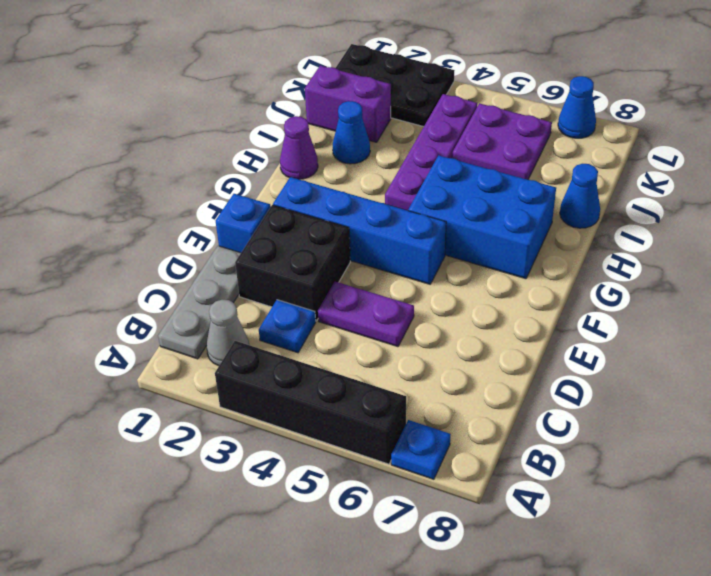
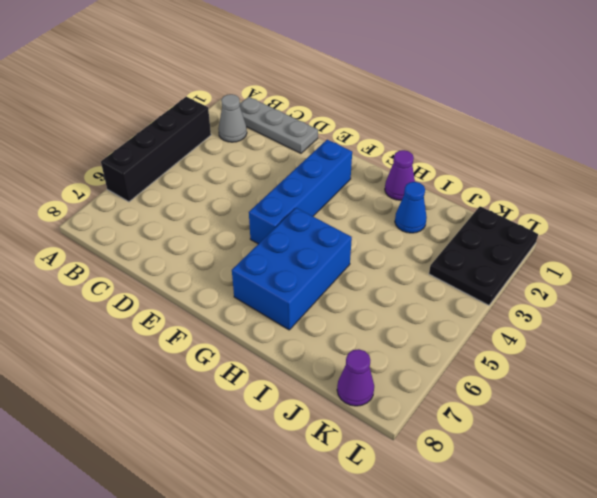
purple 1x1 cone [337,349,374,406] -> none
none -> blue 1x1 plate [391,420,451,479]
none -> blue 1x1 plate [259,300,316,353]
none -> black 2x2 brick [235,205,350,321]

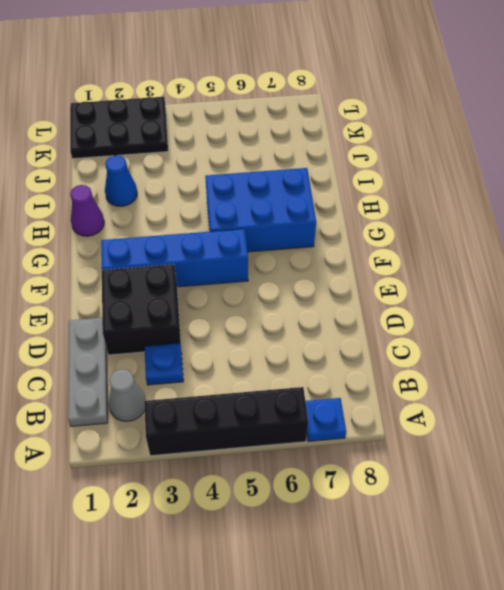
none -> purple 1x2 plate [318,282,414,347]
none -> blue 1x1 brick [216,194,271,253]
none -> purple 1x4 plate [385,94,477,210]

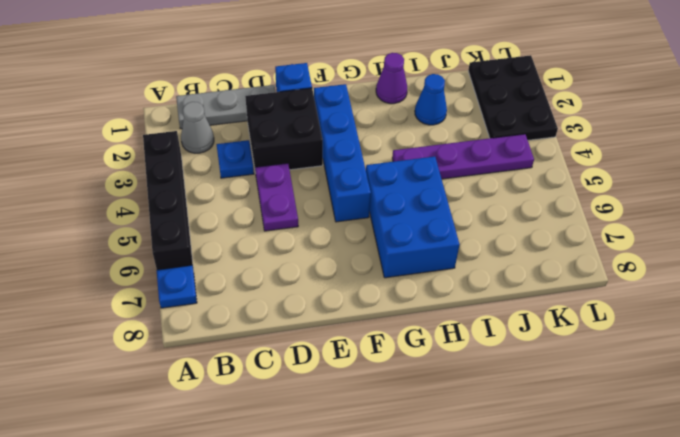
none -> blue 1x1 cone [560,164,600,228]
none -> purple 1x2 brick [305,66,391,142]
none -> purple 2x2 plate [452,103,552,180]

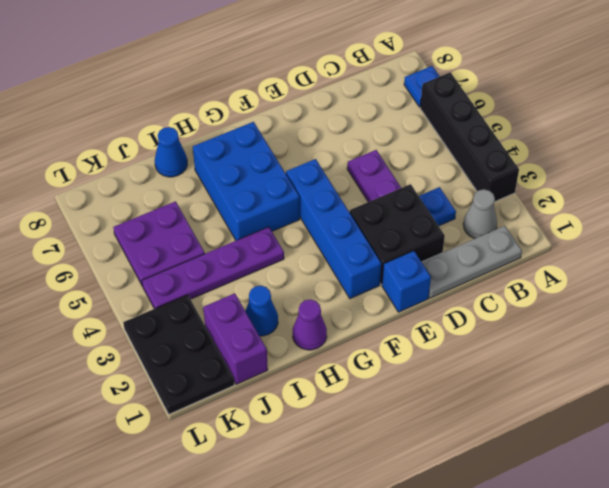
none -> blue 1x1 cone [558,76,596,138]

